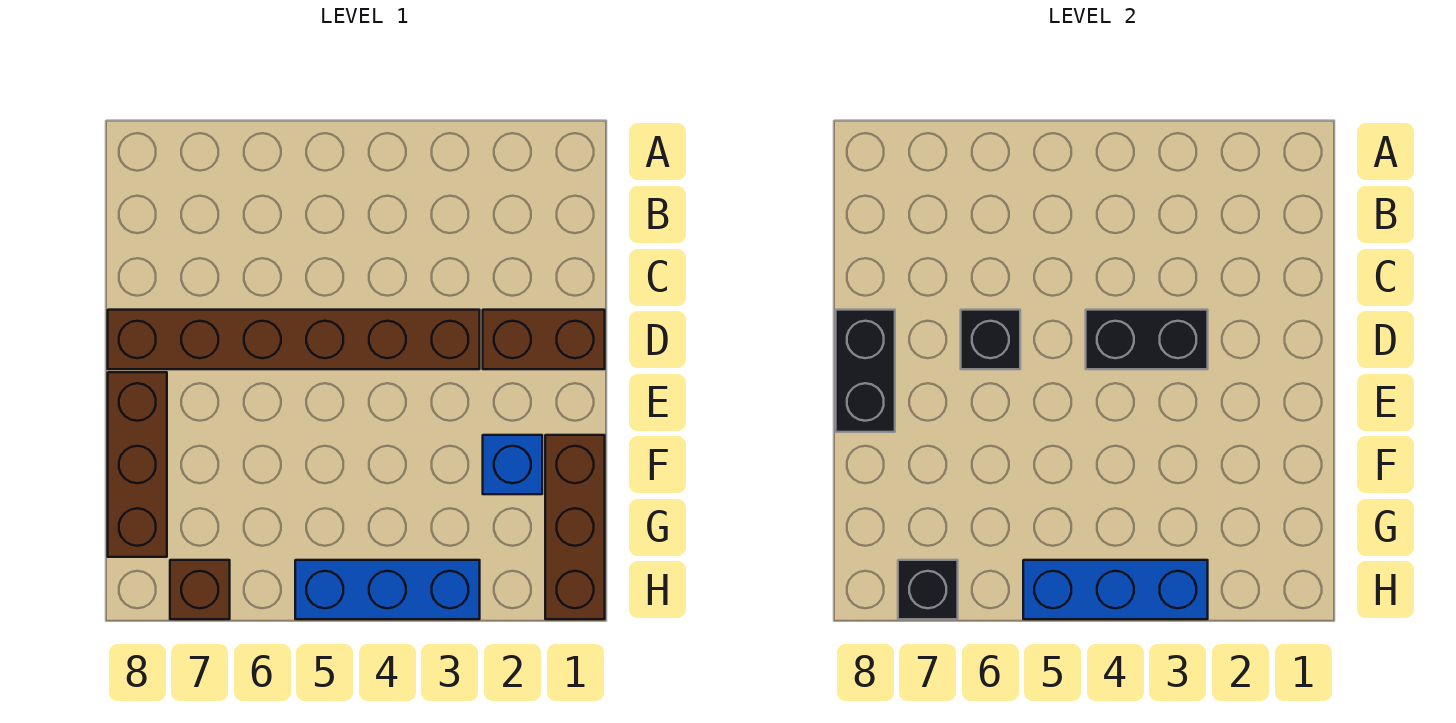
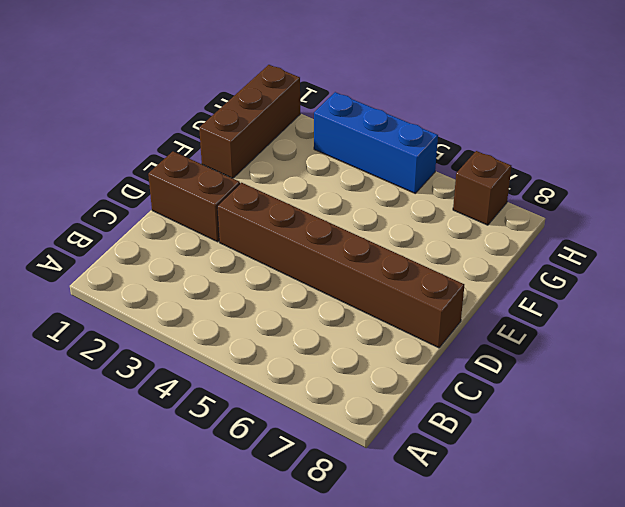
none -> brown 1x3 brick [108,372,167,557]
none -> blue 1x1 brick [483,435,542,494]
none -> black 1x2 brick [1086,310,1208,369]

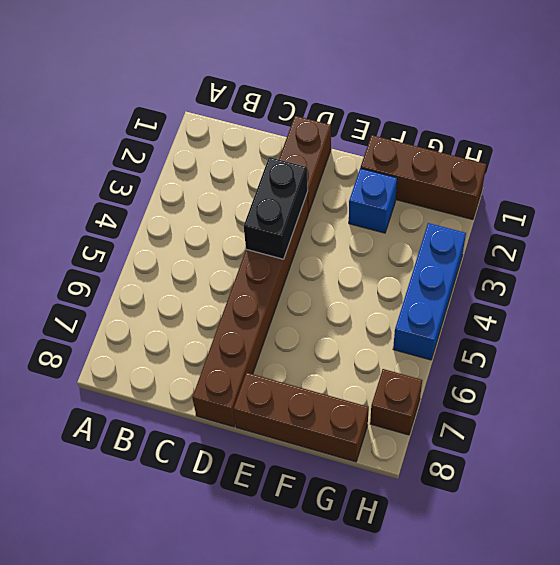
none -> black 1x1 brick [961,310,1020,369]
none -> black 1x2 brick [836,310,895,432]
none -> blue 1x3 brick [1023,560,1208,619]

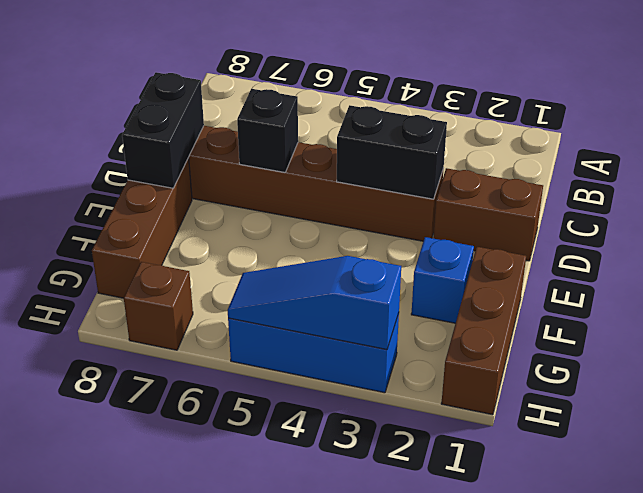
blue 1x3 slope [228,256,401,350] -> blue 1x3 brick [1023,560,1208,619]
none -> black 1x1 brick [898,560,958,619]

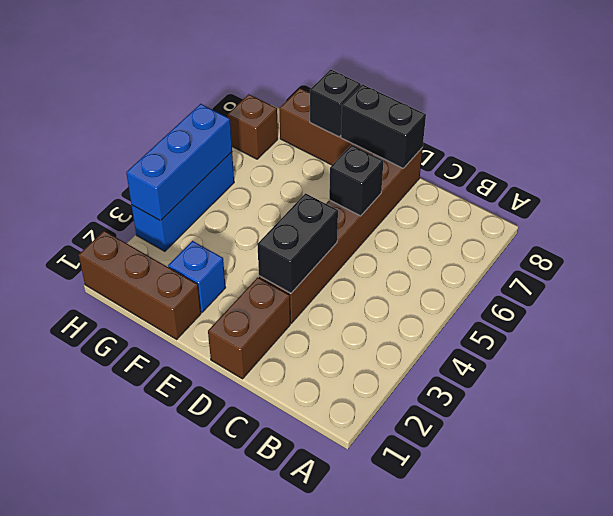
black 1x1 brick [310,69,361,137] -> black 1x1 brick moved to [898,560,958,619]

